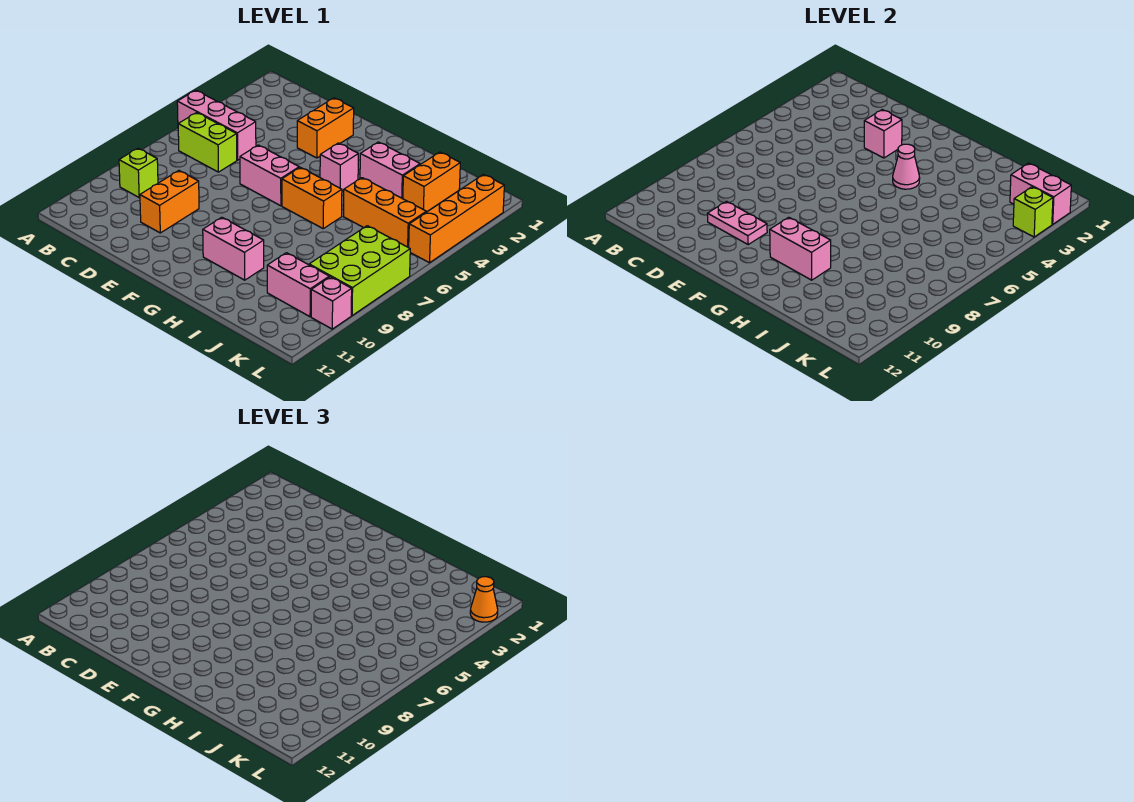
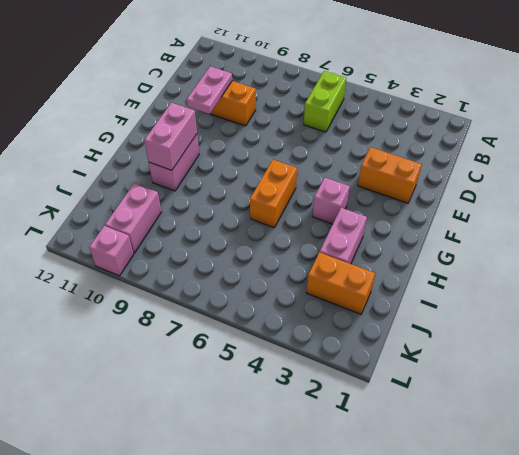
none -> pink 1x3 brick [177,90,256,160]
none -> lime 1x1 brick [119,148,158,197]
none -> pink 1x2 brick [240,145,299,206]

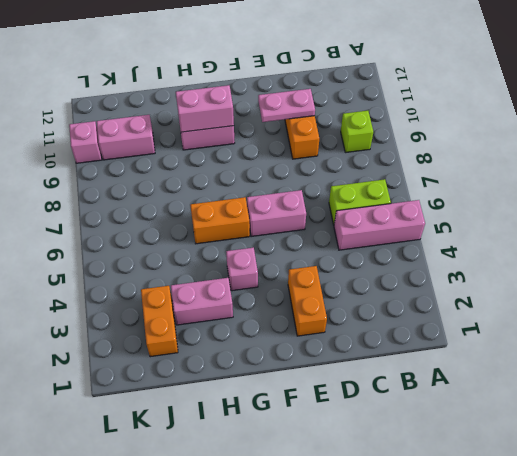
none -> orange 1x3 brick [343,178,426,248]
none -> lime 2x3 brick [309,226,410,316]
none -> orange 1x4 brick [409,174,504,263]

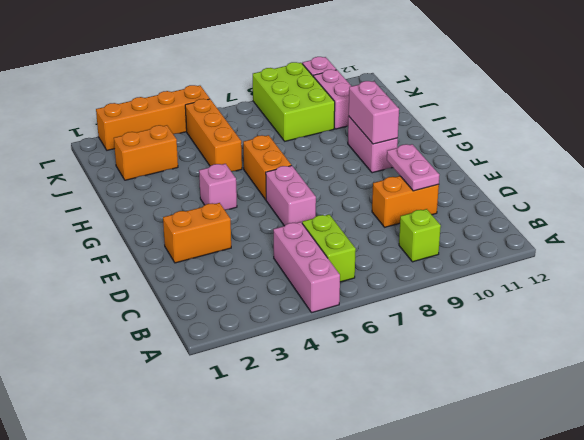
lime 2x3 brick [253,62,335,141] -> lime 2x3 brick turned to [309,226,410,316]
none -> pink 1x2 brick [360,142,420,199]
none -> pink 1x1 brick [864,110,902,158]
none -> pink 1x1 cone [893,144,920,189]

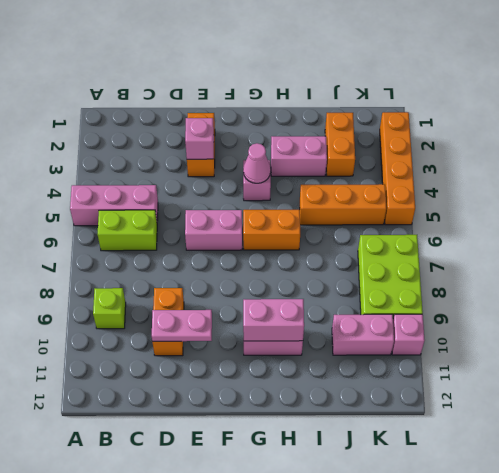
none -> pink 1x2 brick [1010,163,1071,224]
none -> lime 1x1 brick [1013,187,1053,237]
none -> orange 1x1 cone [470,577,498,622]

